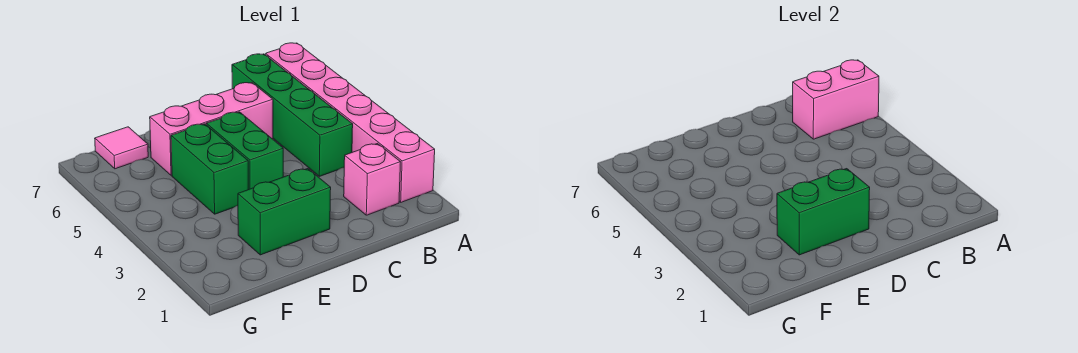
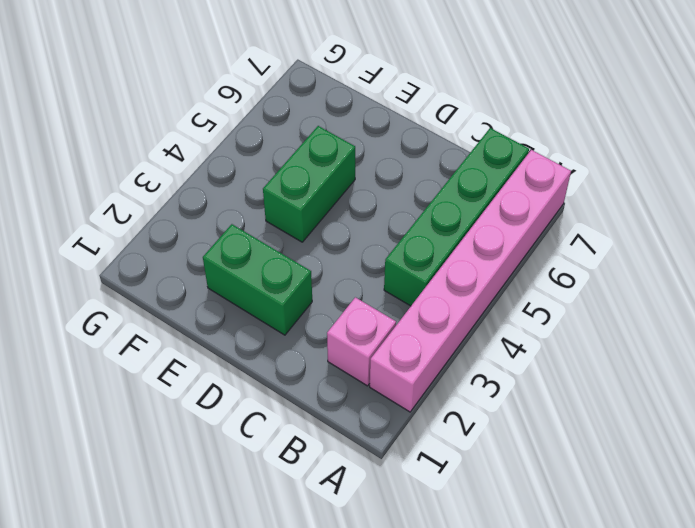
none -> pink 1x3 brick [150,83,273,175]
none -> green 1x2 brick [206,112,283,190]

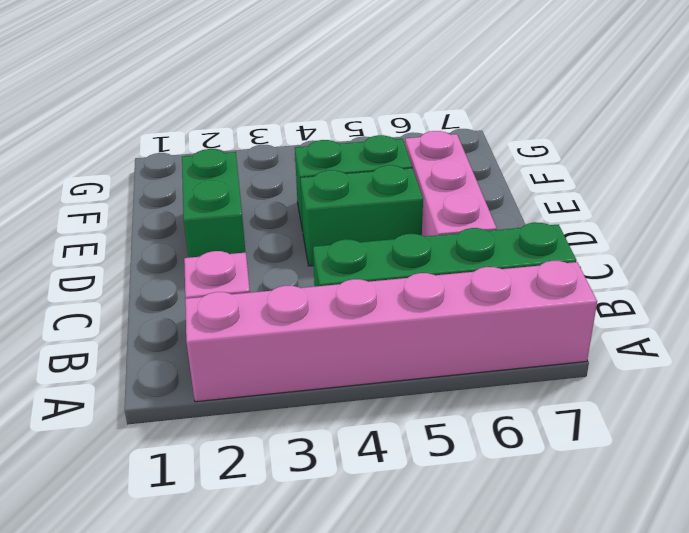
none -> pink 1x1 tile [95,127,148,169]
none -> pink 1x2 brick [793,60,879,139]

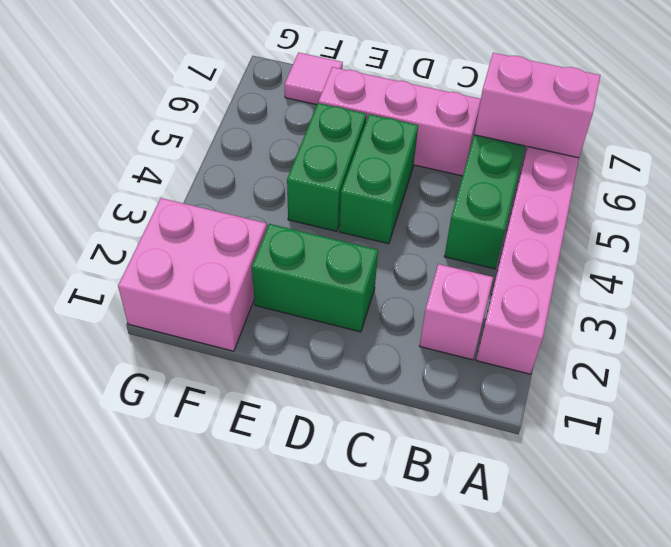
pink 2x2 brick [118,198,267,351] -> none
none -> green 1x2 brick [777,169,870,255]

